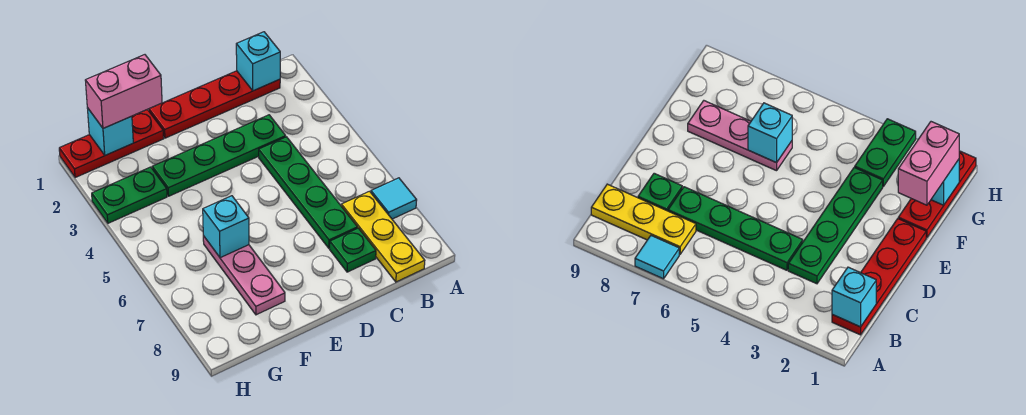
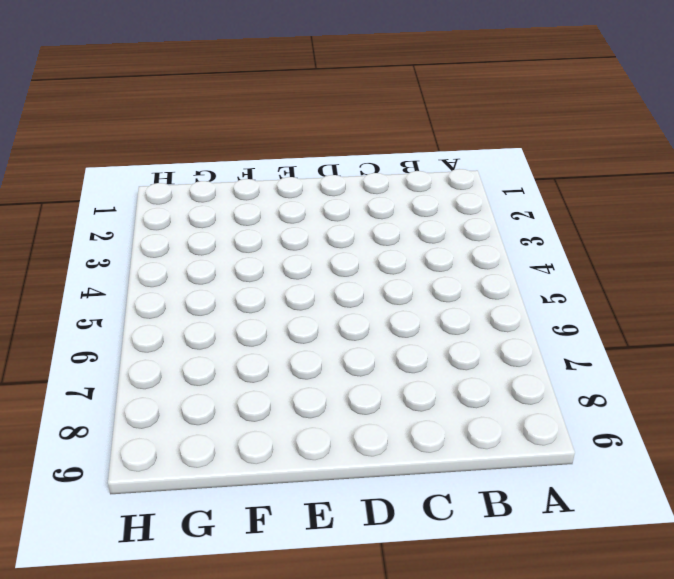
none -> cyan 1x1 tile [371,178,417,219]
none -> red 1x4 plate [149,71,280,138]
none -> yellow 1x3 plate [341,191,425,282]

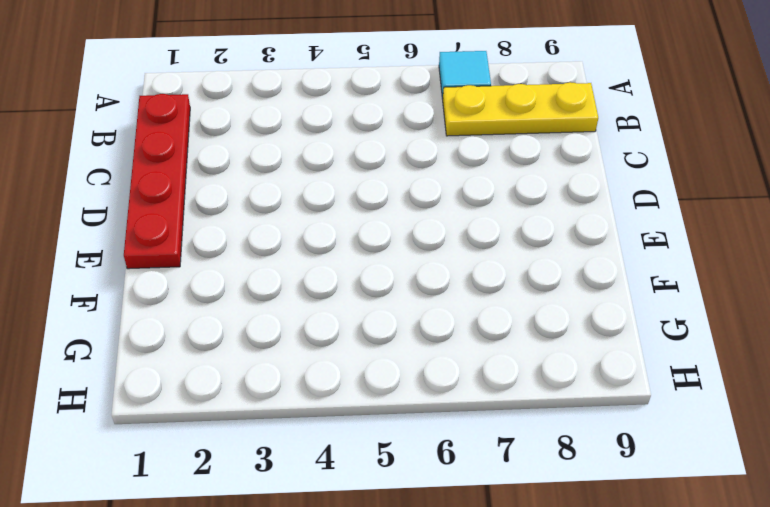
none -> green 1x4 plate [152,115,286,196]
none -> green 1x4 plate [259,137,357,248]
none -> green 1x1 plate [330,228,376,272]

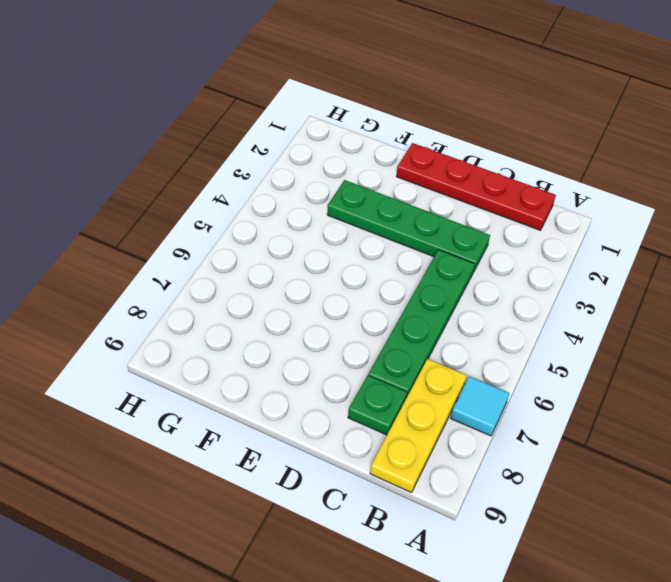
none -> red 1x3 plate [59,109,164,178]
none -> pink 1x3 plate [203,236,285,315]
none -> green 1x2 plate [92,167,167,223]

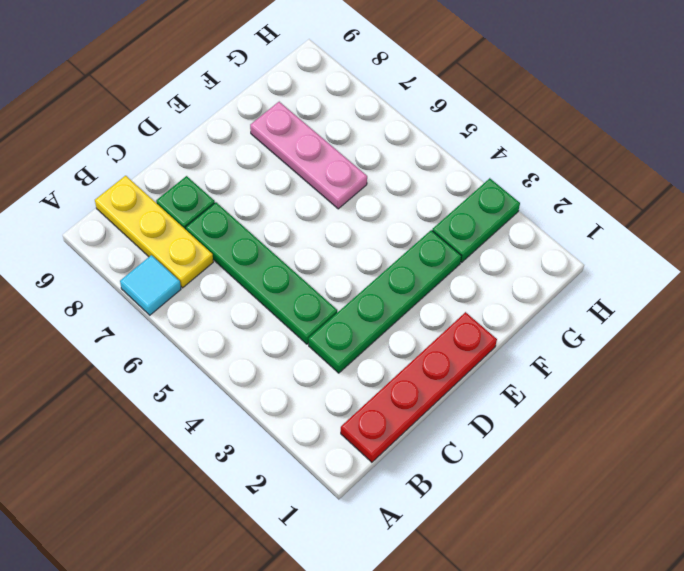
none -> red 1x3 plate [59,109,164,178]
none -> cyan 1x1 brick [236,32,280,91]
none -> cyan 1x1 brick [203,196,249,258]

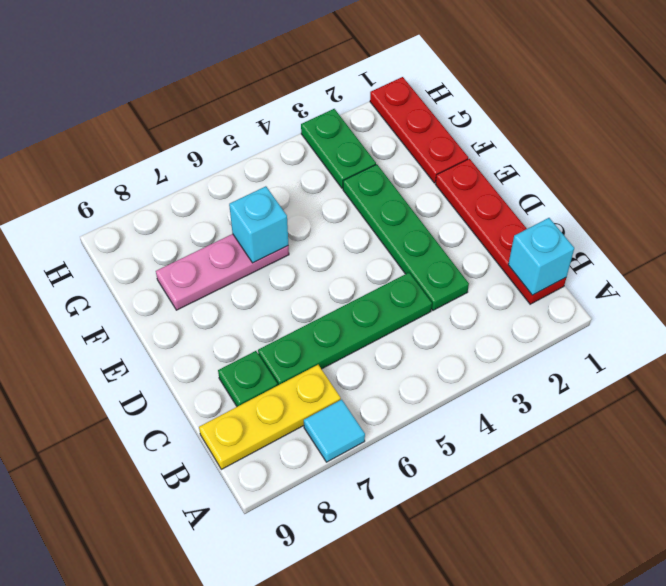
none -> cyan 1x1 brick [87,108,133,155]
none -> pink 1x2 brick [85,55,162,128]

